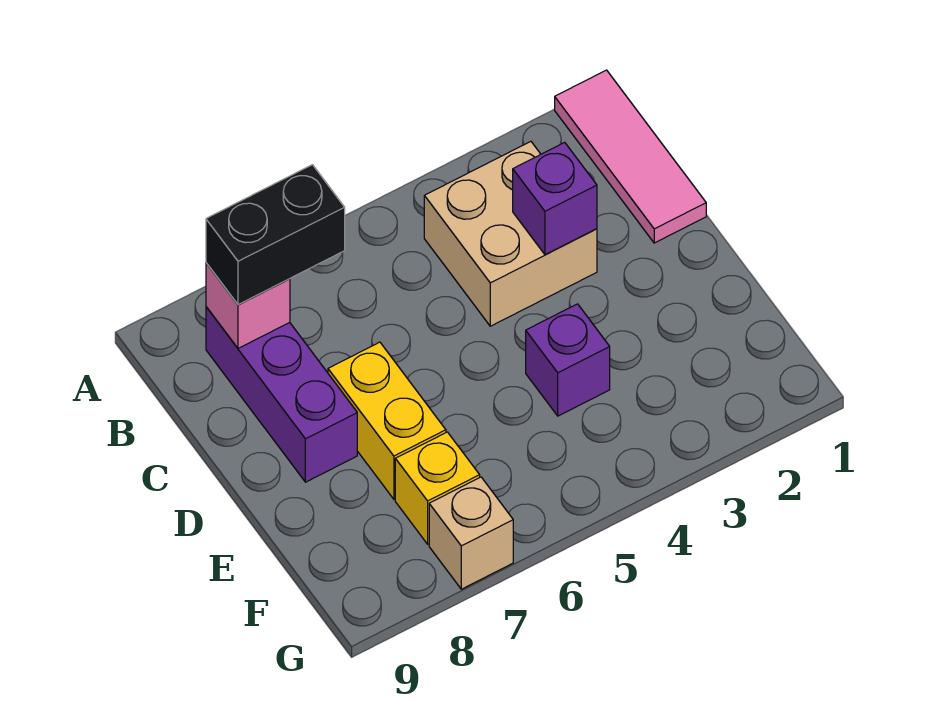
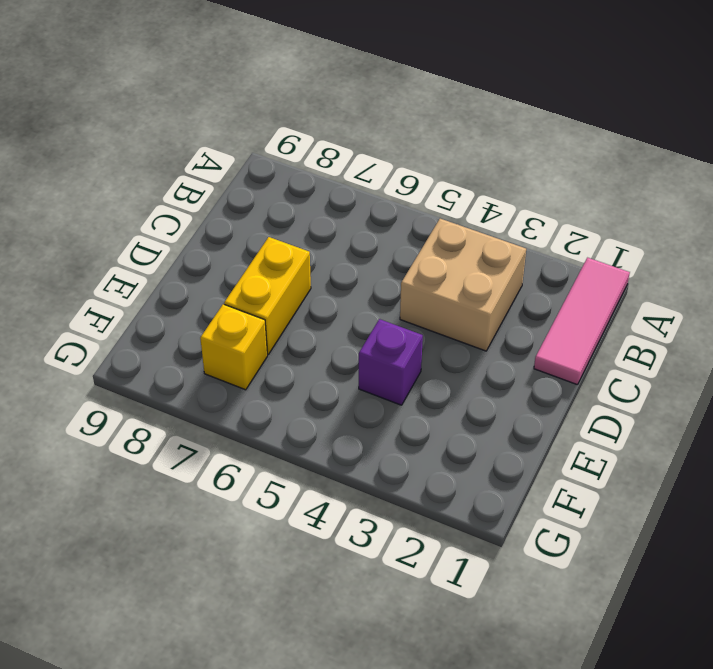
none -> purple 1x3 brick [206,307,357,482]
none -> tan 1x1 brick [429,477,513,589]

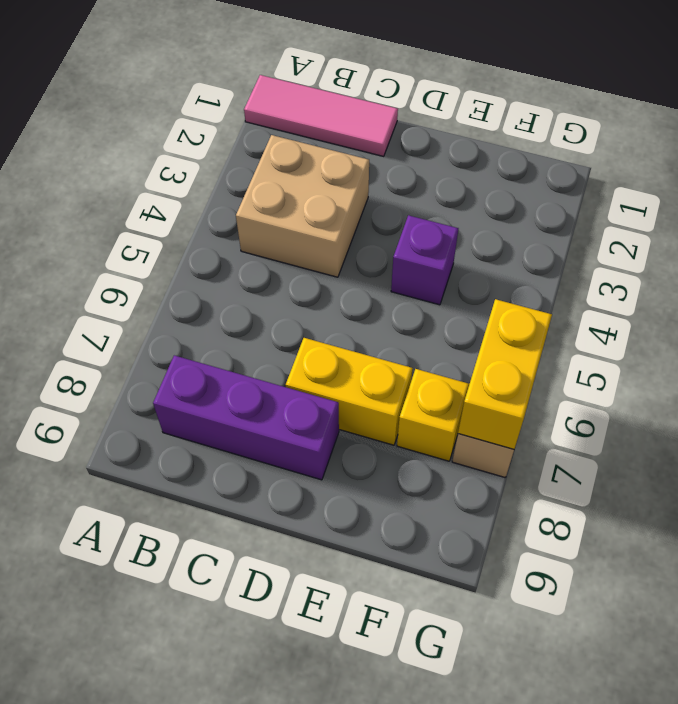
yellow 1x2 brick [458,299,552,449] -> none
none -> pink 1x1 brick [206,263,290,348]
none -> purple 1x1 brick [513,142,597,255]

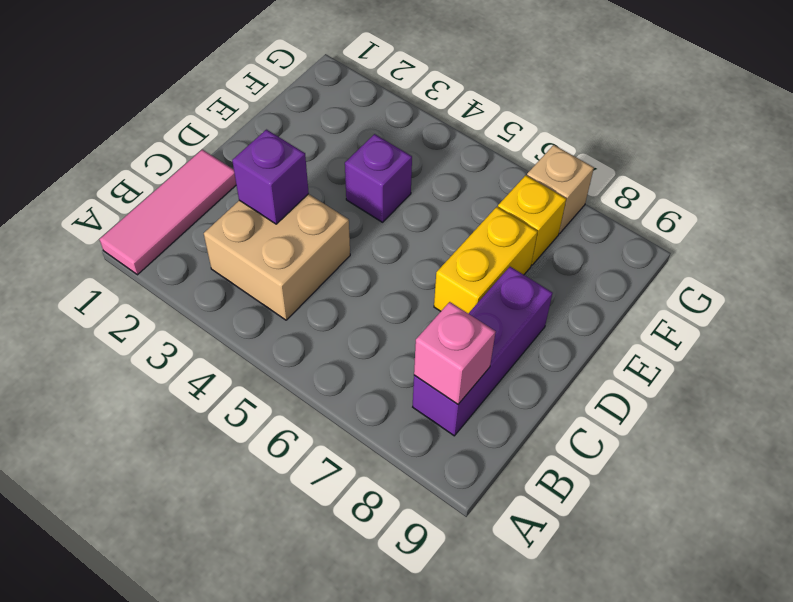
none -> black 1x2 brick [206,165,345,305]

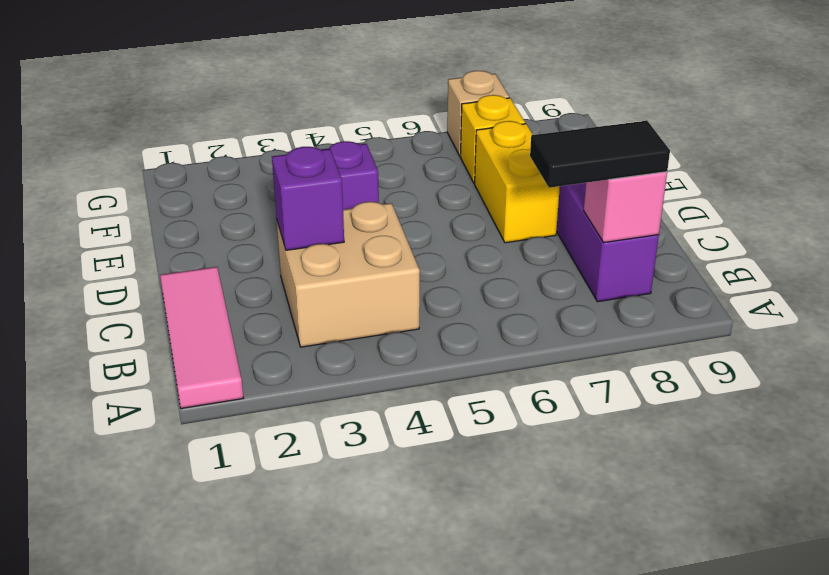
black 1x2 tile [530,121,670,188] -> black 1x2 brick [206,165,345,305]

